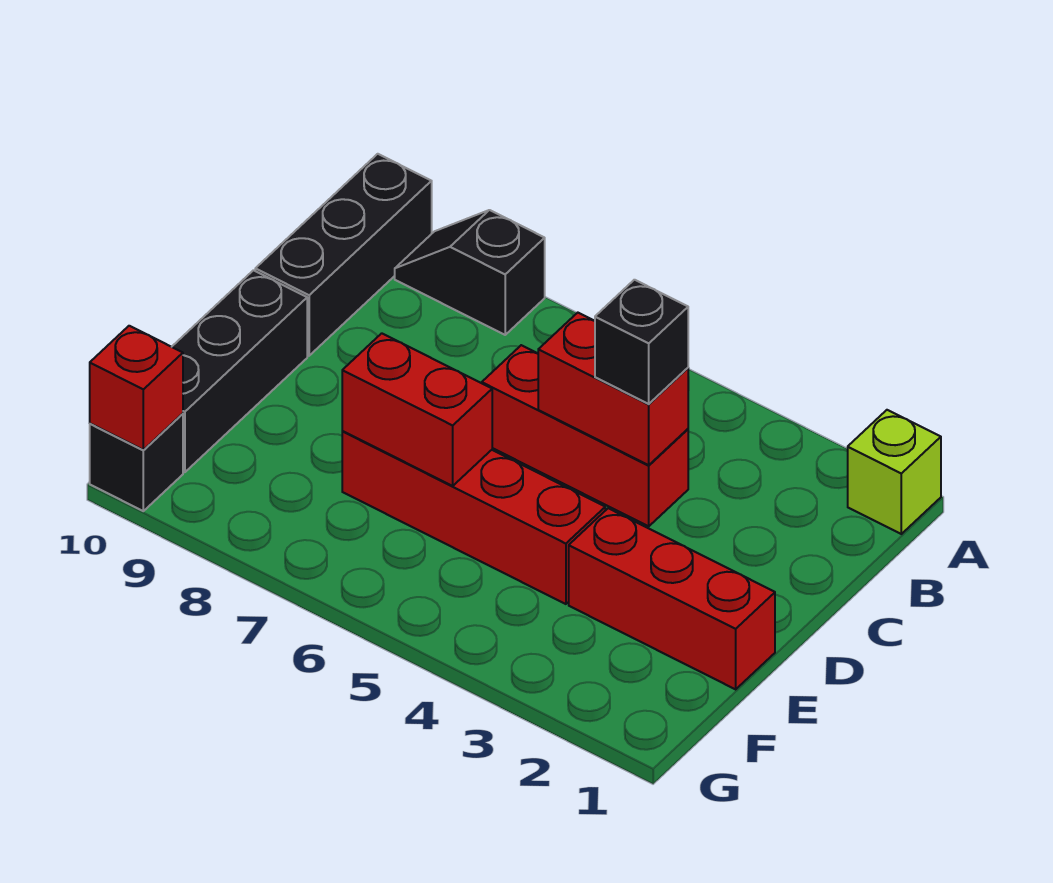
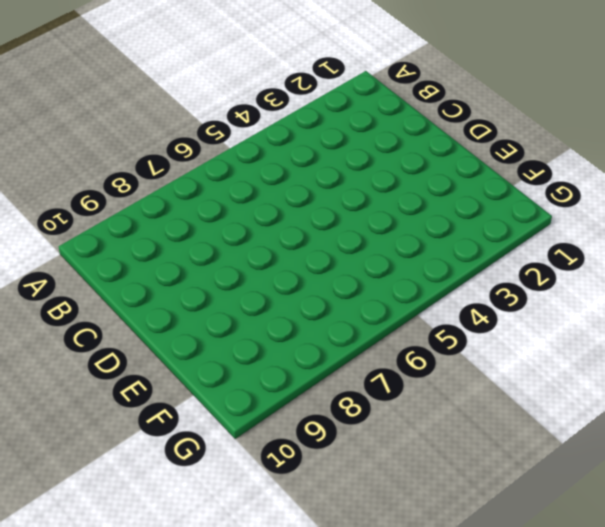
none -> lime 1x1 brick [848,410,941,534]
none -> black 1x2 slope [395,210,545,335]
none -> black 1x3 brick [255,154,432,356]

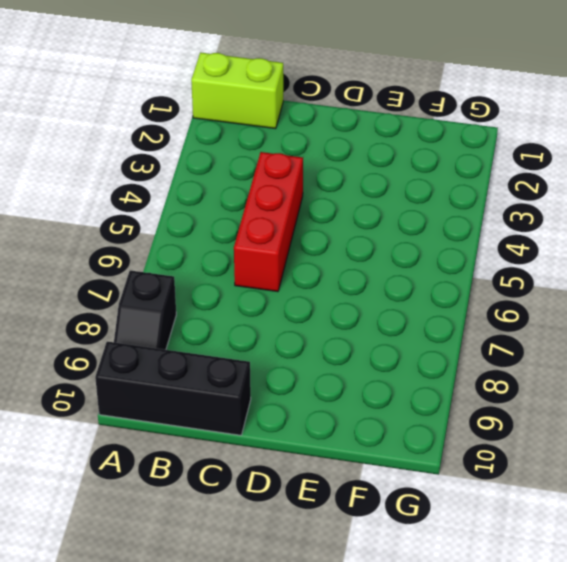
lime 1x2 brick [191,52,283,129] -> lime 1x1 brick [848,410,941,534]
none -> black 1x3 brick [172,270,307,472]
none -> red 1x3 brick [569,508,775,689]
none -> red 1x4 brick [342,431,605,604]

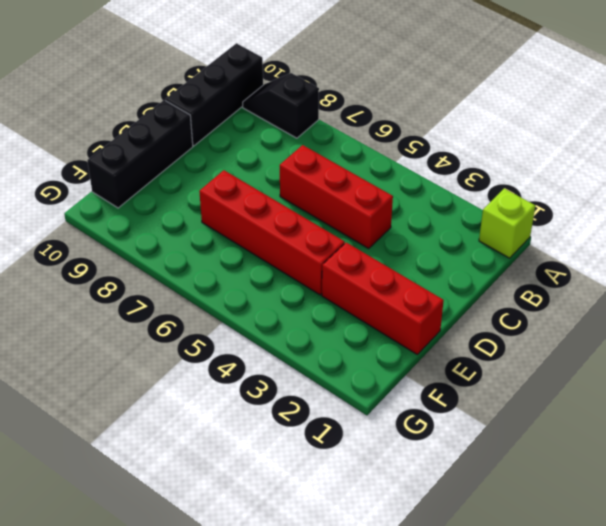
none -> black 1x1 brick [90,414,183,511]
none -> red 1x2 brick [538,313,688,465]
none -> red 1x2 brick [342,333,492,486]

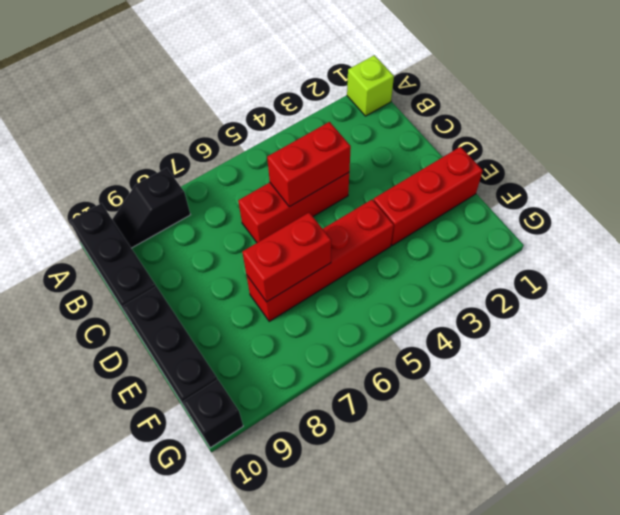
none -> red 1x1 brick [90,326,183,450]
none -> black 1x1 brick [595,280,688,404]

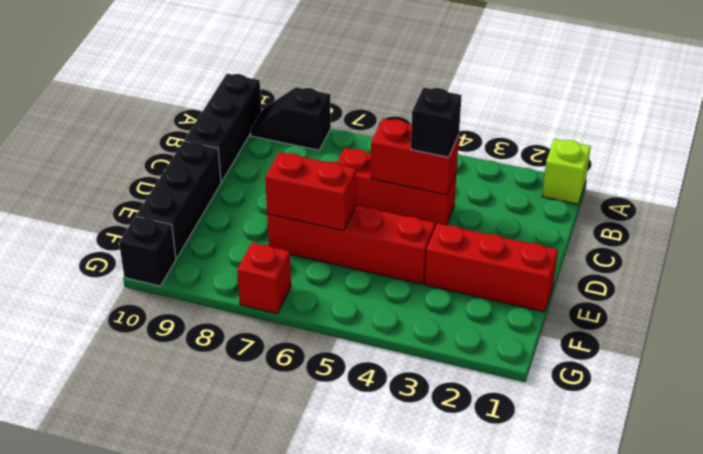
red 1x1 brick [237,243,291,314] -> red 1x1 brick moved to [90,326,183,450]

